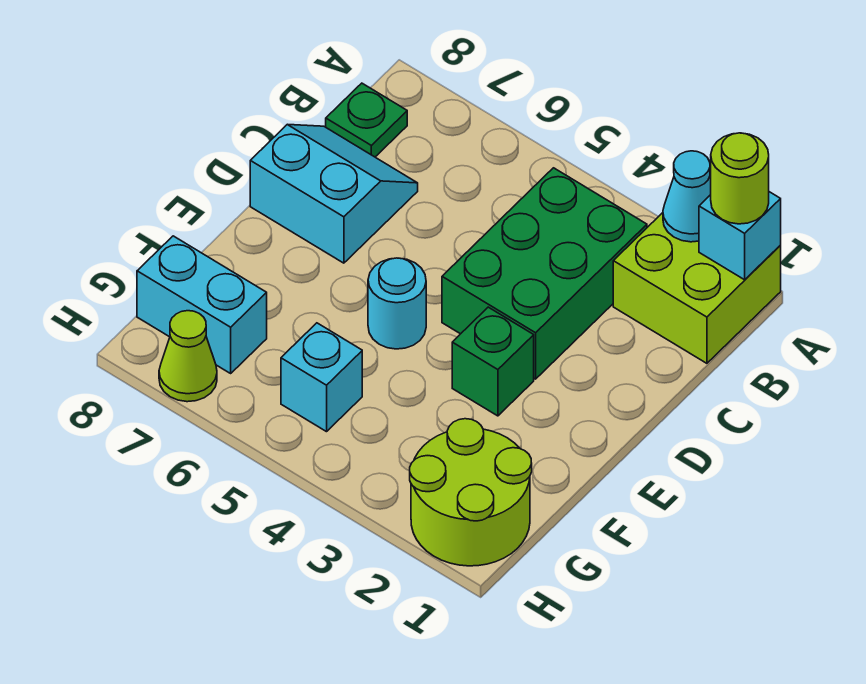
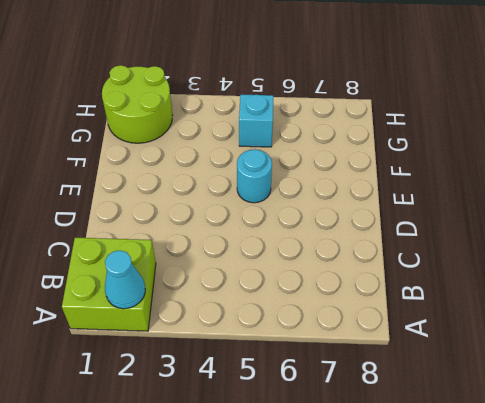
none -> green 2x3 brick [442,168,647,379]
none -> green 1x1 plate [326,83,407,157]
none -> cyan 2x2 slope [250,125,418,263]

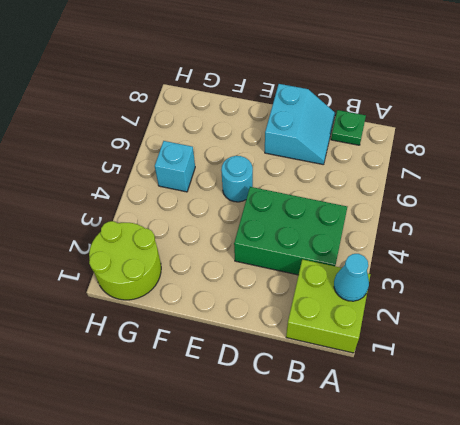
none -> green 1x1 brick [452,307,534,416]
none -> cyan 1x2 brick [137,236,267,373]
none -> lime 1x1 cone [159,311,217,402]

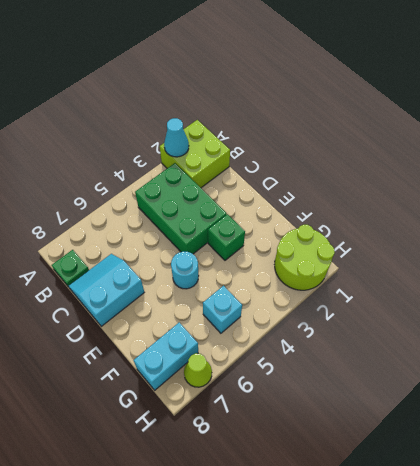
none -> cyan 1x1 brick [699,192,781,280]
none -> lime 1x1 round brick [711,133,769,224]

